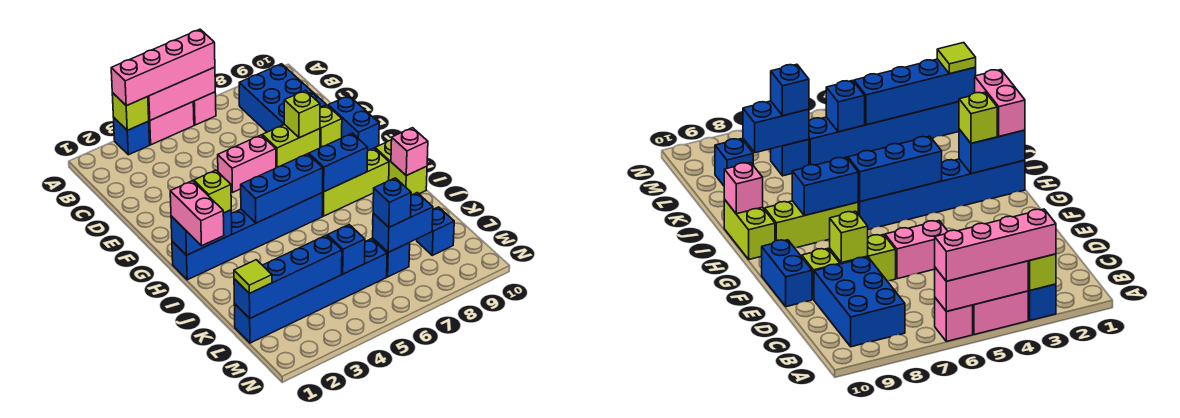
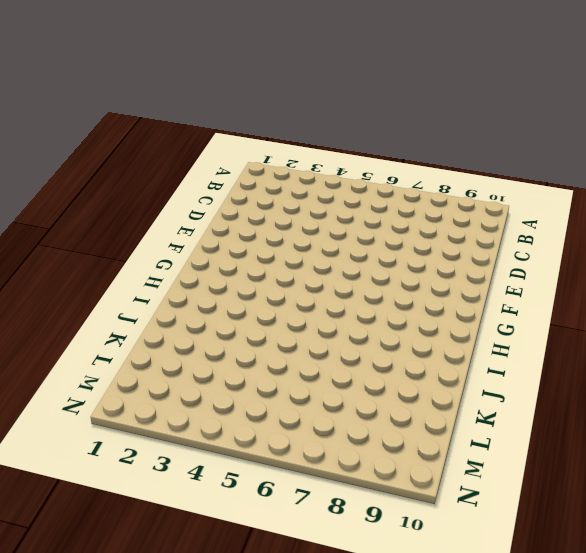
none -> blue 1x1 brick [114,118,150,155]
none -> pink 1x2 brick [149,102,194,145]
none -> pink 1x1 brick [193,92,216,125]

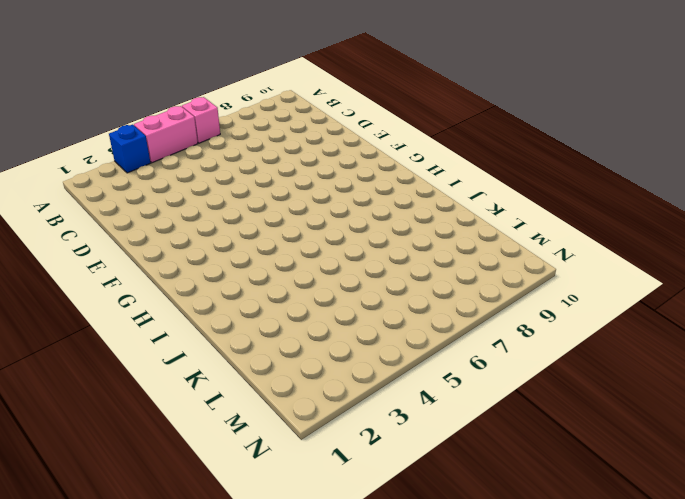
none -> blue 2x3 brick [239,64,326,132]
none -> pink 1x2 brick [218,135,276,192]
none -> lime 1x2 brick [262,124,320,168]

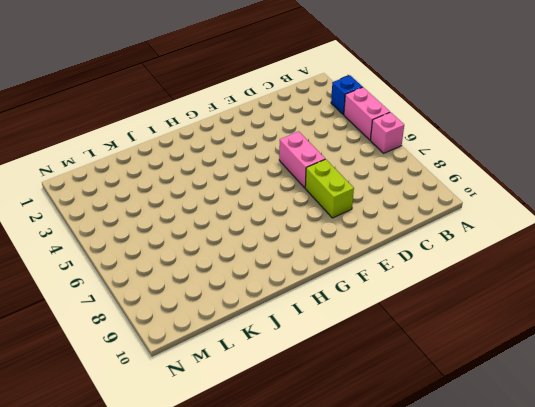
none -> blue 2x3 brick [239,64,326,132]
none -> lime 1x1 brick [320,105,342,148]
none -> blue 1x2 brick [328,96,379,150]

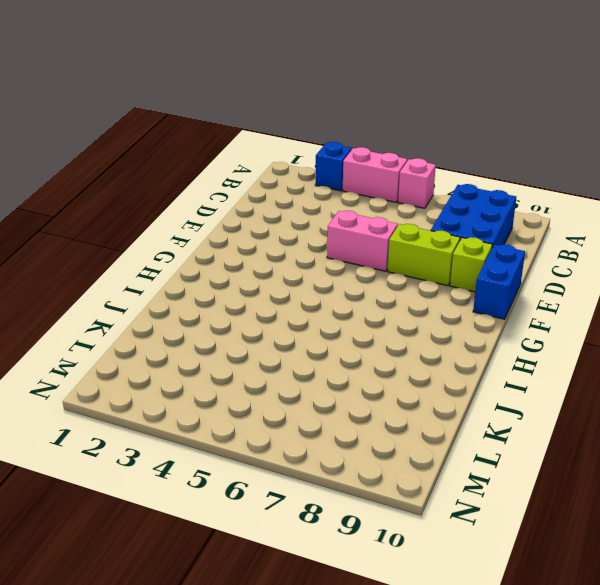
none -> blue 1x6 brick [172,193,323,280]
none -> lime 1x3 brick [322,148,389,216]
none -> lime 1x2 brick [375,140,427,195]

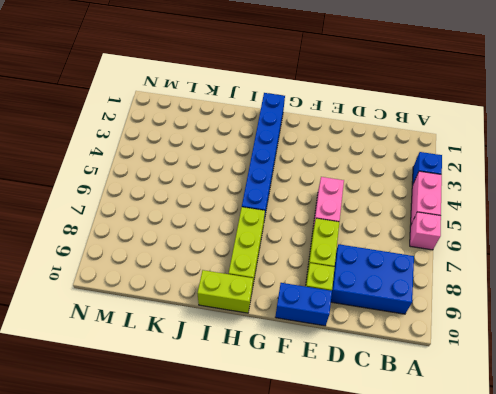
none -> blue 1x6 brick [234,239,387,343]
none -> blue 1x1 brick [373,239,410,277]
none -> blue 1x1 brick [417,207,454,255]

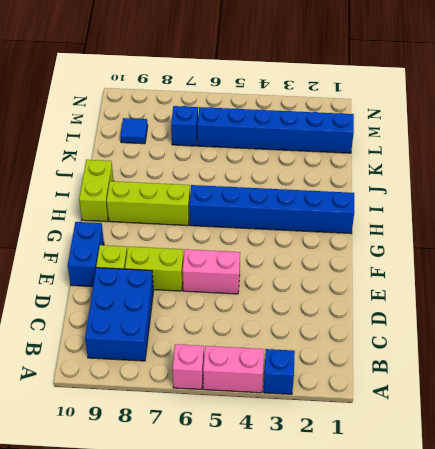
blue 1x1 tile [120,118,148,144] -> blue 1x1 brick [417,207,454,255]
none -> lime 1x1 brick [112,93,149,130]
none -> pink 1x3 brick [148,67,215,120]
none -> lime 1x1 brick [284,90,320,138]

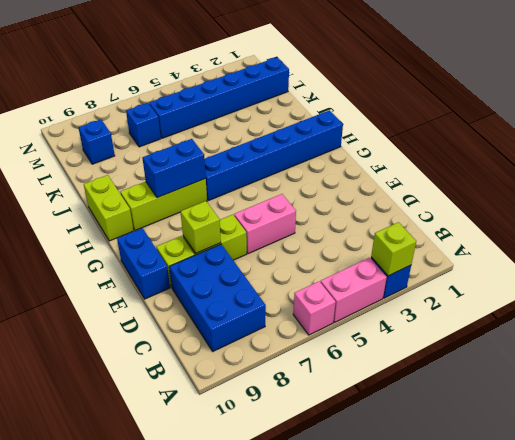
none -> pink 1x3 brick [148,67,215,120]
none -> blue 1x2 brick [171,210,232,255]
none -> blue 1x3 brick [241,154,323,223]

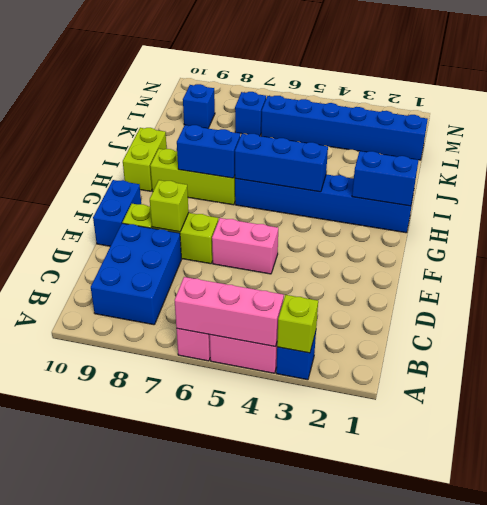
none -> pink 1x1 brick [391,128,428,176]
none -> blue 1x4 brick [234,235,342,318]
none -> blue 1x1 brick [327,225,365,274]

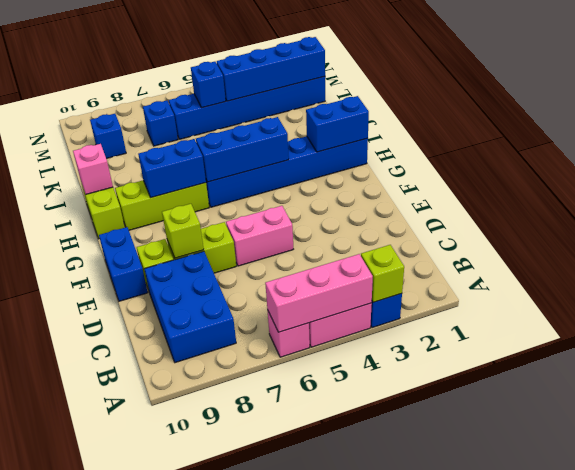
none -> blue 1x2 brick [373,193,433,252]
none -> pink 1x4 brick [111,29,215,106]
none -> pink 1x2 brick [170,181,224,246]

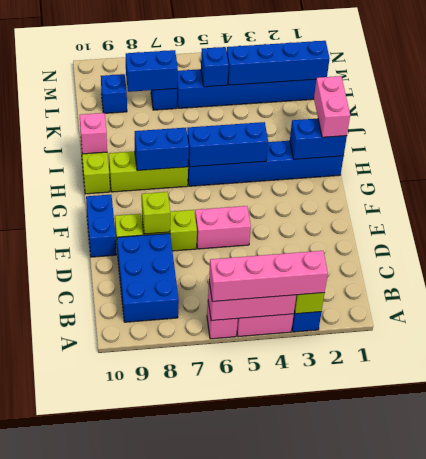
none -> lime 1x1 brick [194,170,231,213]
none -> lime 1x1 tile [234,260,272,293]
none -> blue 1x1 brick [373,178,411,227]

